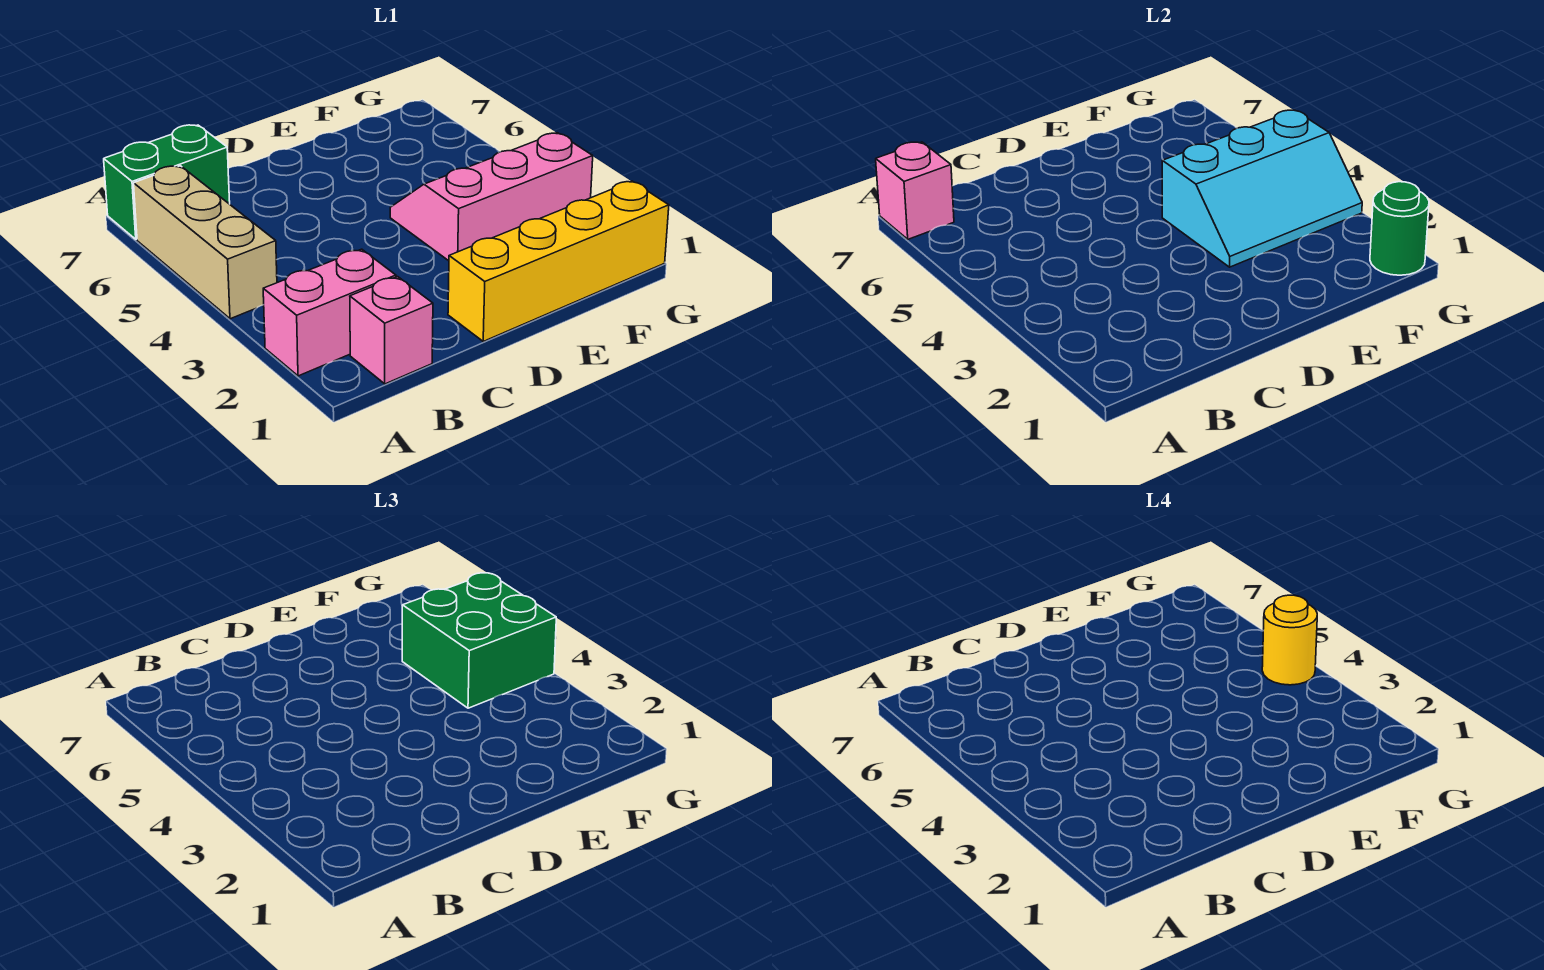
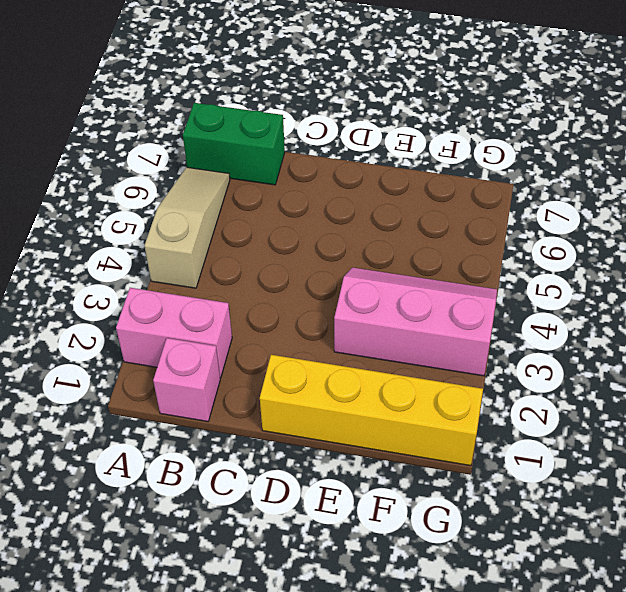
tan 1x3 slope [145,167,230,288] -> tan 1x3 brick [134,166,277,319]
none -> pink 1x1 brick [876,142,954,239]
none -> cyan 2x3 slope [1162,110,1362,267]

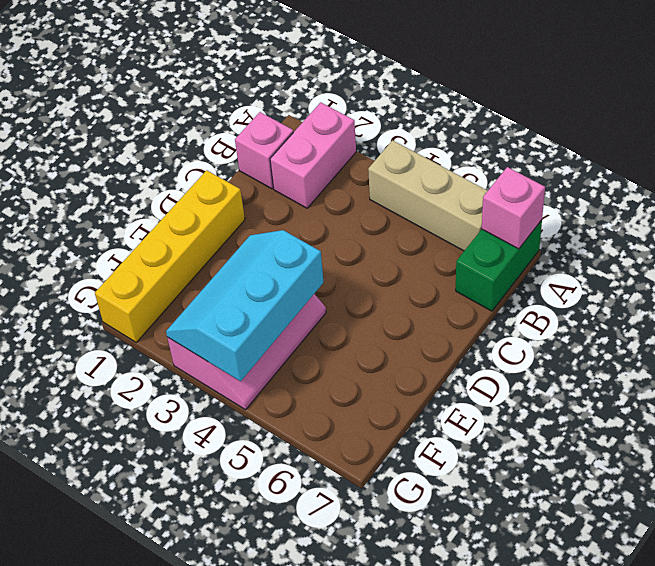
none -> green 1x1 round brick [1370,182,1429,275]
none -> green 2x2 brick [402,573,556,708]

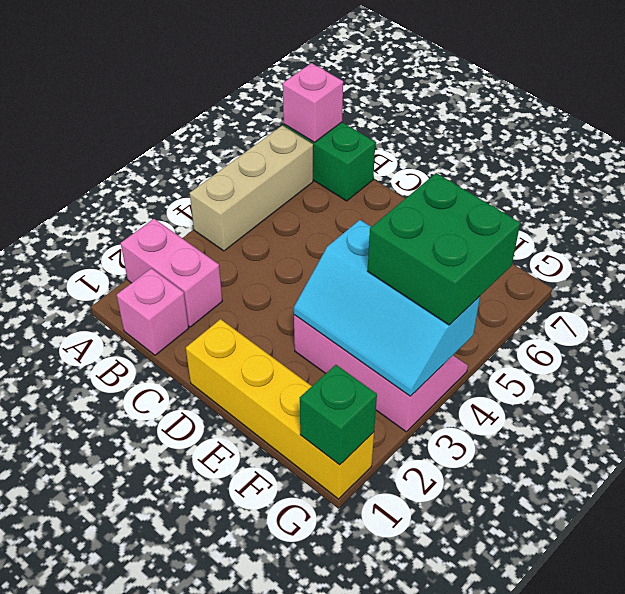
green 1x1 brick [300,365,377,465] -> green 1x1 round brick [1370,182,1429,275]
none -> yellow 1x1 round brick [1262,595,1317,685]

